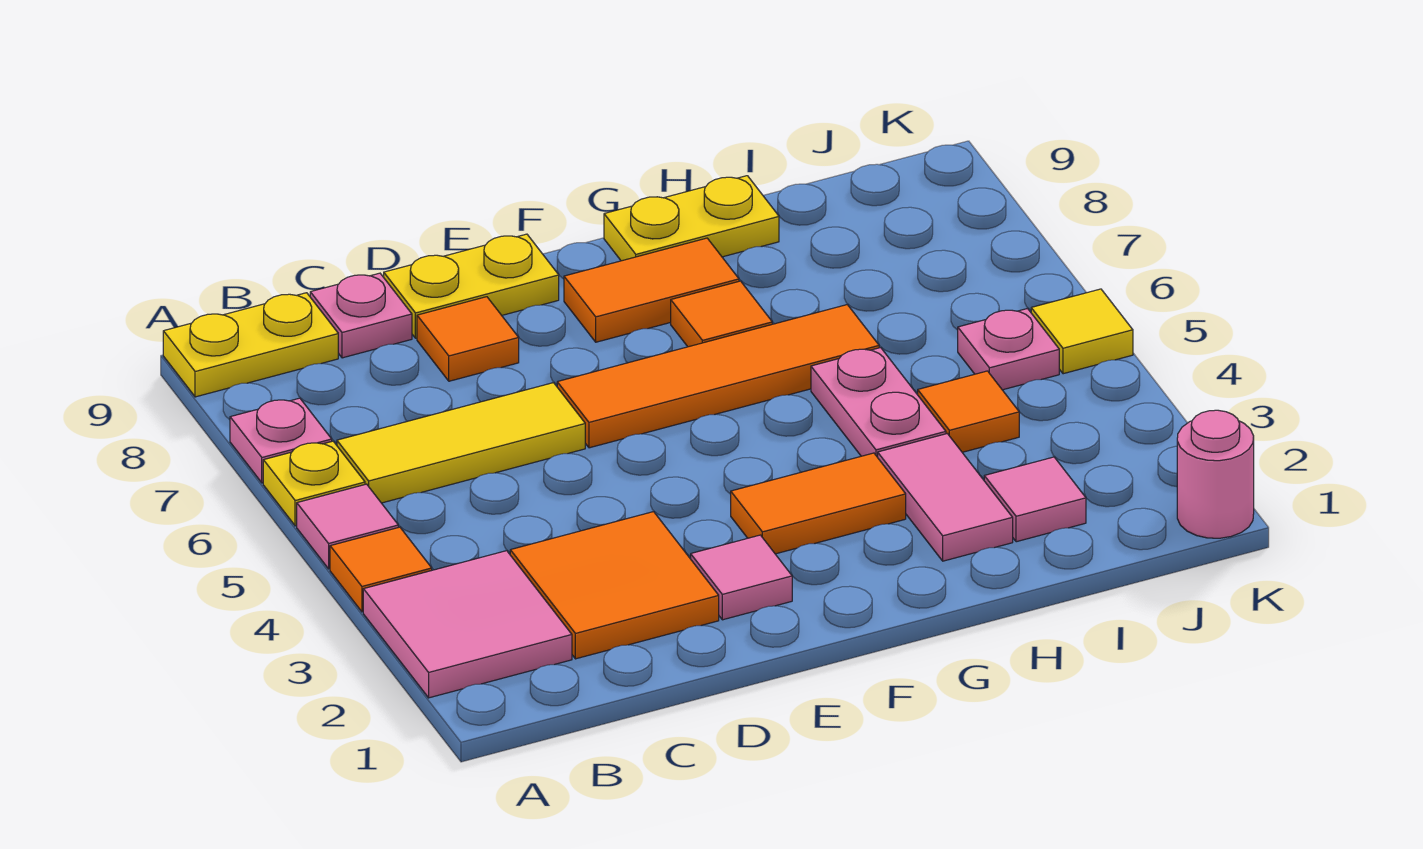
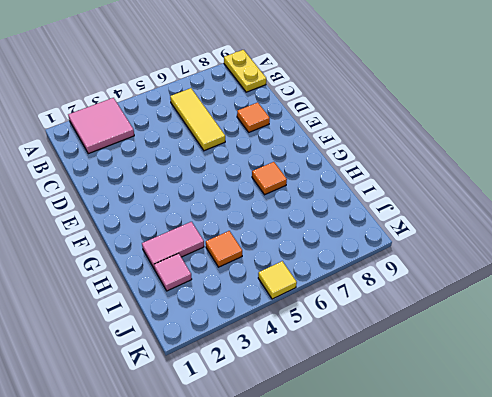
none -> orange 1x1 tile [330,527,432,612]
none -> pink 1x1 tile [297,484,398,569]
none -> yellow 1x1 plate [263,441,365,526]

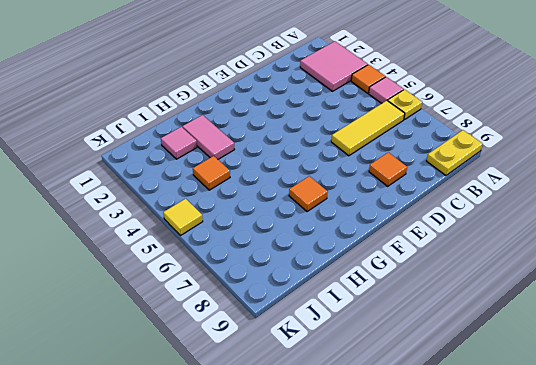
none -> pink 1x1 plate [230,398,332,483]
none -> orange 2x2 tile [510,512,719,659]
none -> pink 1x1 plate [310,273,412,358]

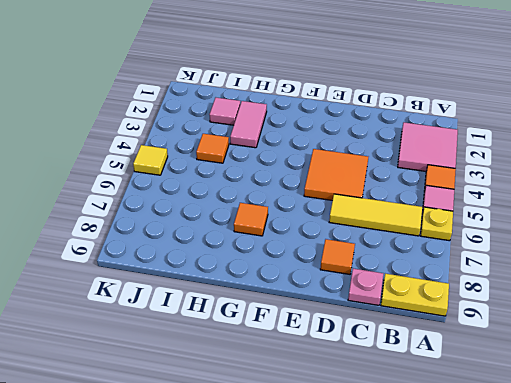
orange 2x2 tile [304,149,368,200] -> orange 2x2 tile moved to [510,512,719,659]
none -> pink 1x1 plate [230,398,332,483]
none -> yellow 1x2 plate [384,234,559,338]
none -> pink 1x1 tile [691,535,792,620]

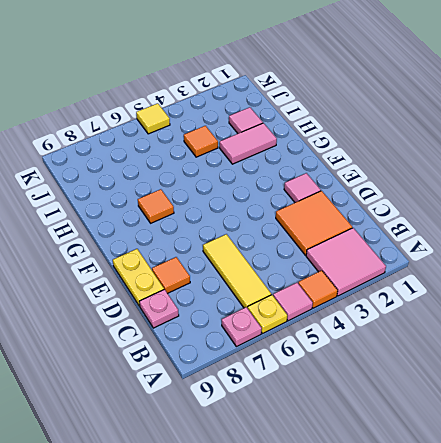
none -> yellow 1x2 plate [163,293,338,397]
none -> orange 1x4 tile [557,305,879,448]
none -> orange 1x2 tile [731,453,906,554]

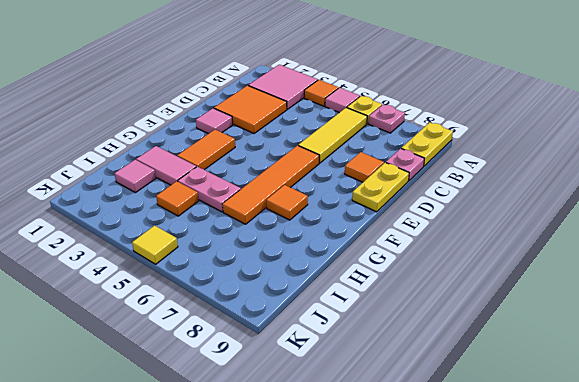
none -> orange 1x2 tile [564,238,739,342]
none -> yellow 1x2 plate [604,176,779,261]
none -> pink 1x1 plate [958,309,1059,390]

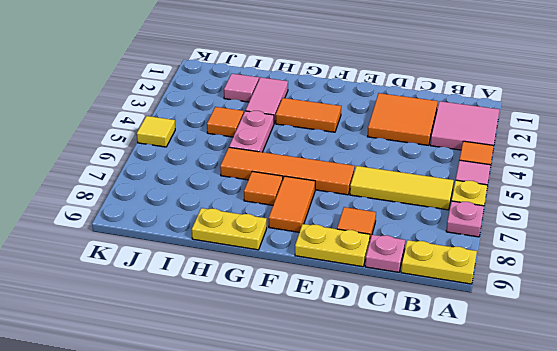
orange 1x2 tile [269,176,315,232] -> orange 1x2 tile turned to [564,238,739,342]
none -> pink 1x1 tile [691,535,792,620]
none -> pink 1x1 plate [958,309,1059,390]
none -> pink 1x1 round brick [1177,410,1254,538]

